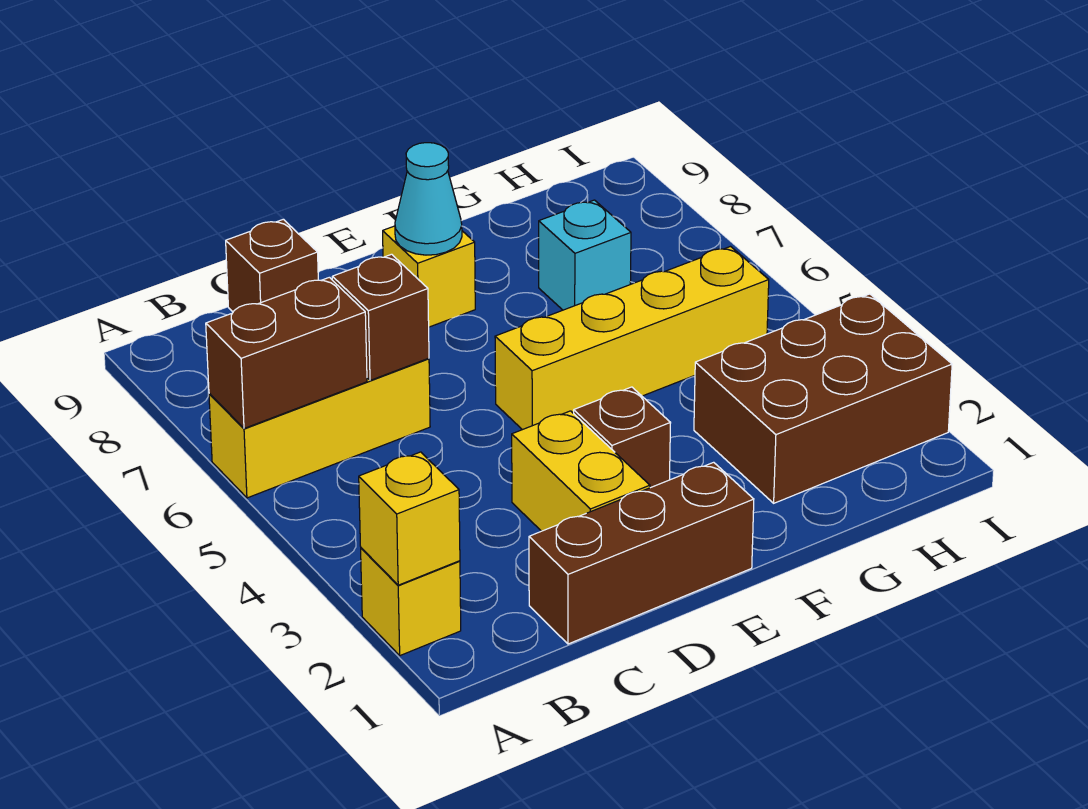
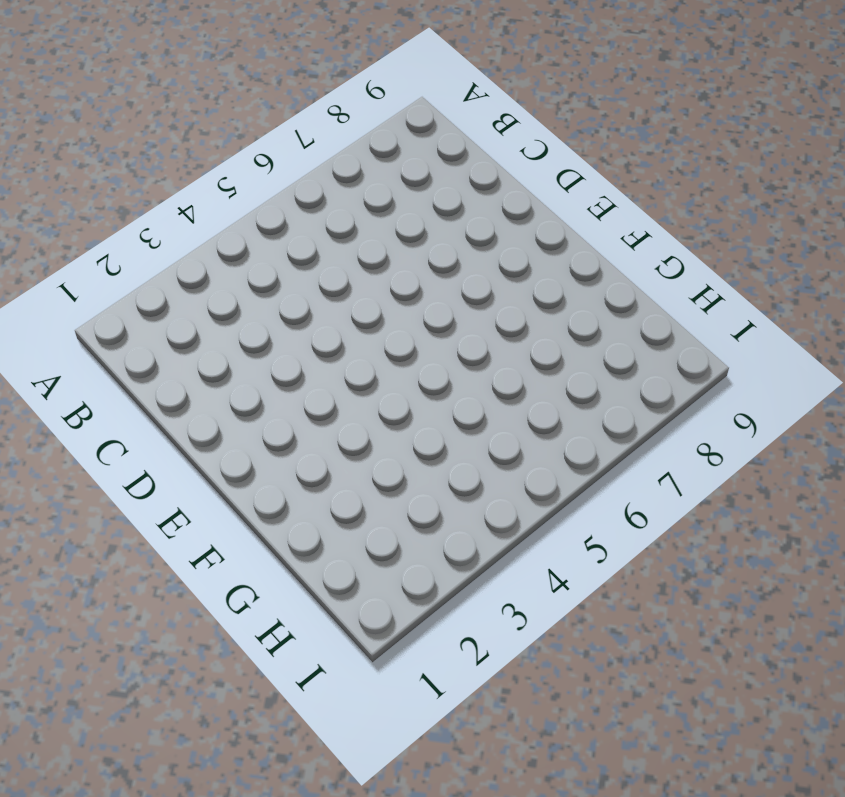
none -> yellow 1x1 brick [361,548,461,656]
none -> yellow 1x3 brick [209,358,430,498]
none -> brown 1x3 brick [529,462,754,644]

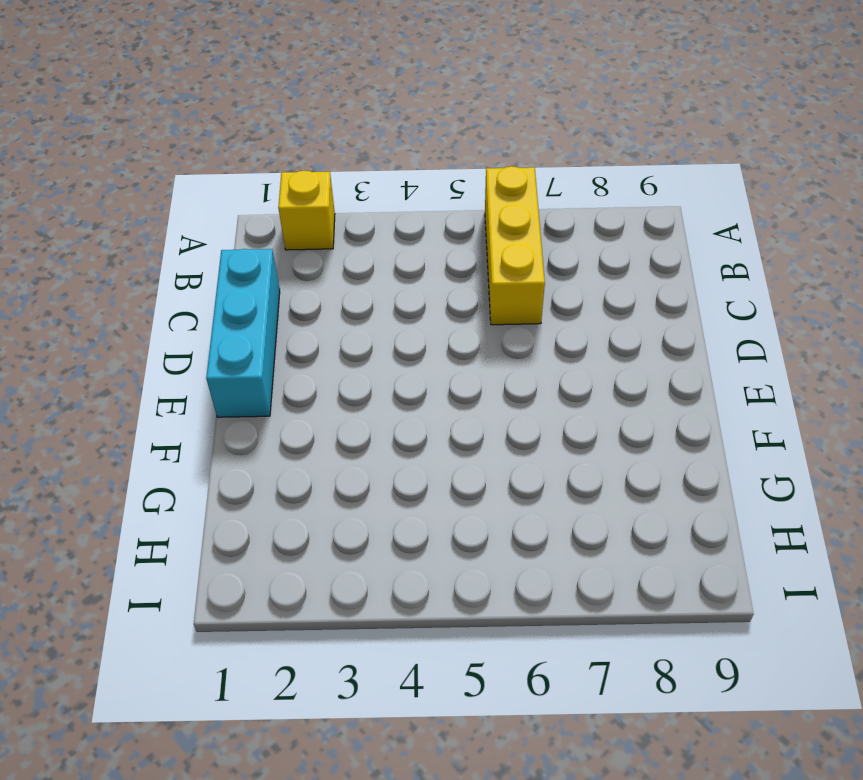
cyan 1x3 brick [206,249,280,417] -> brown 1x3 brick [529,462,754,644]
none -> brown 1x1 brick [226,219,318,312]
none -> yellow 1x2 brick [512,411,650,531]
none -> brown 1x1 brick [574,387,670,488]

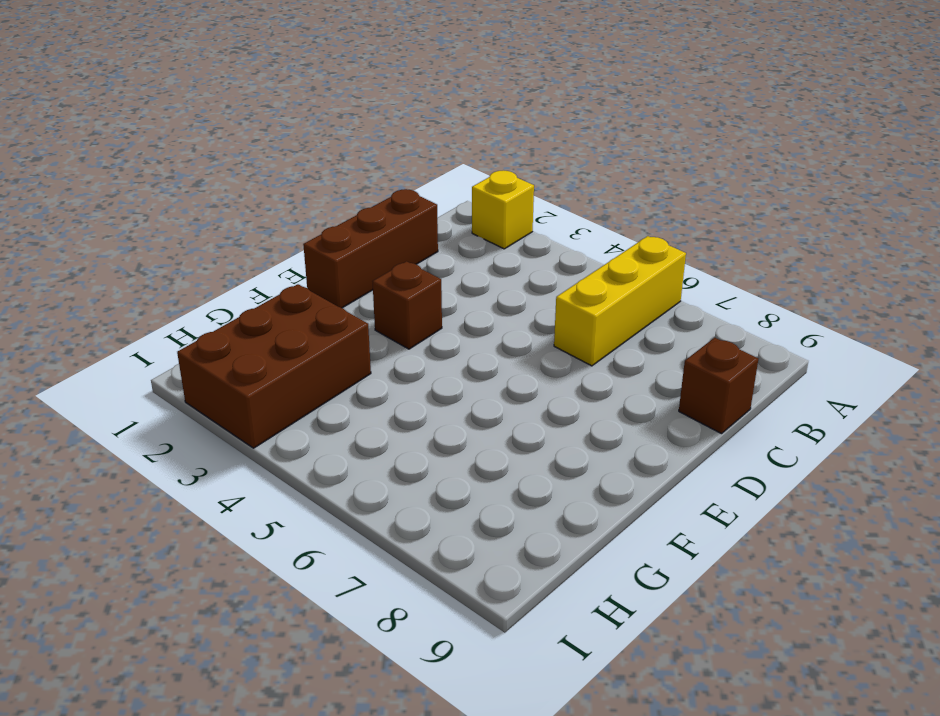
none -> yellow 1x2 brick [512,411,650,531]
none -> yellow 1x4 brick [495,247,769,430]
none -> yellow 1x1 brick [383,226,475,327]

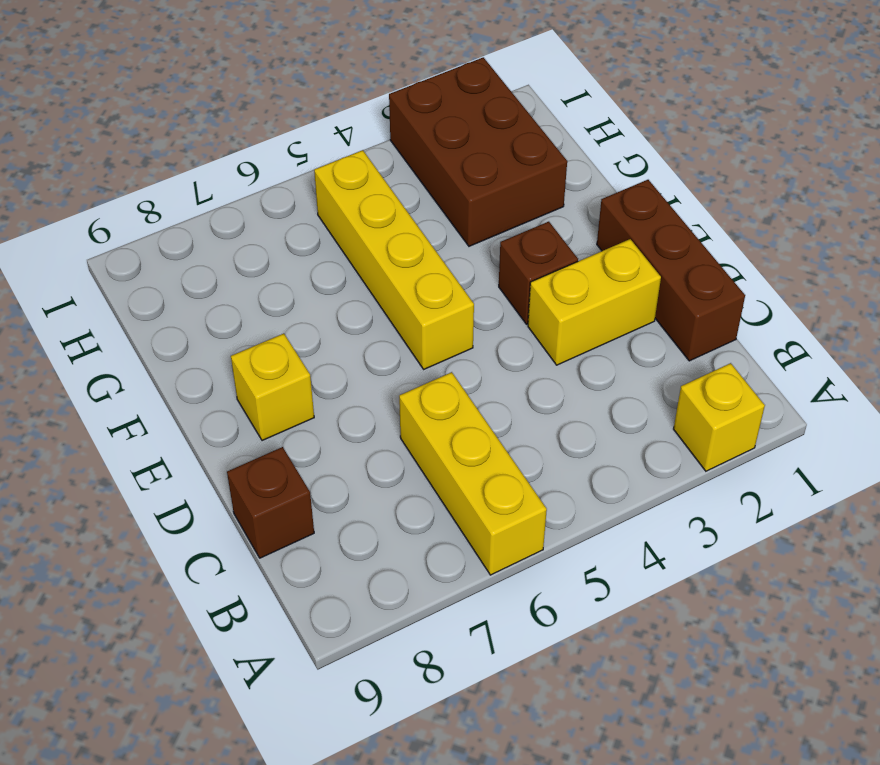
none -> cyan 1x1 brick [539,200,631,310]
none -> yellow 1x1 brick [359,452,460,585]
none -> brown 1x2 brick [206,277,367,428]

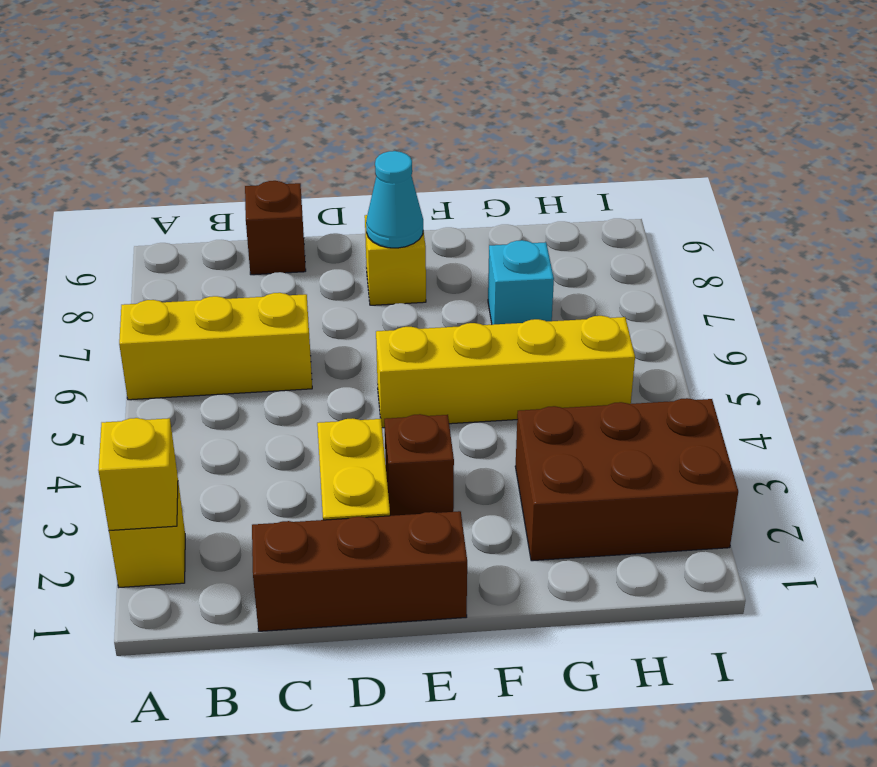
none -> brown 1x2 brick [206,277,367,428]
none -> brown 1x1 brick [332,254,429,380]

